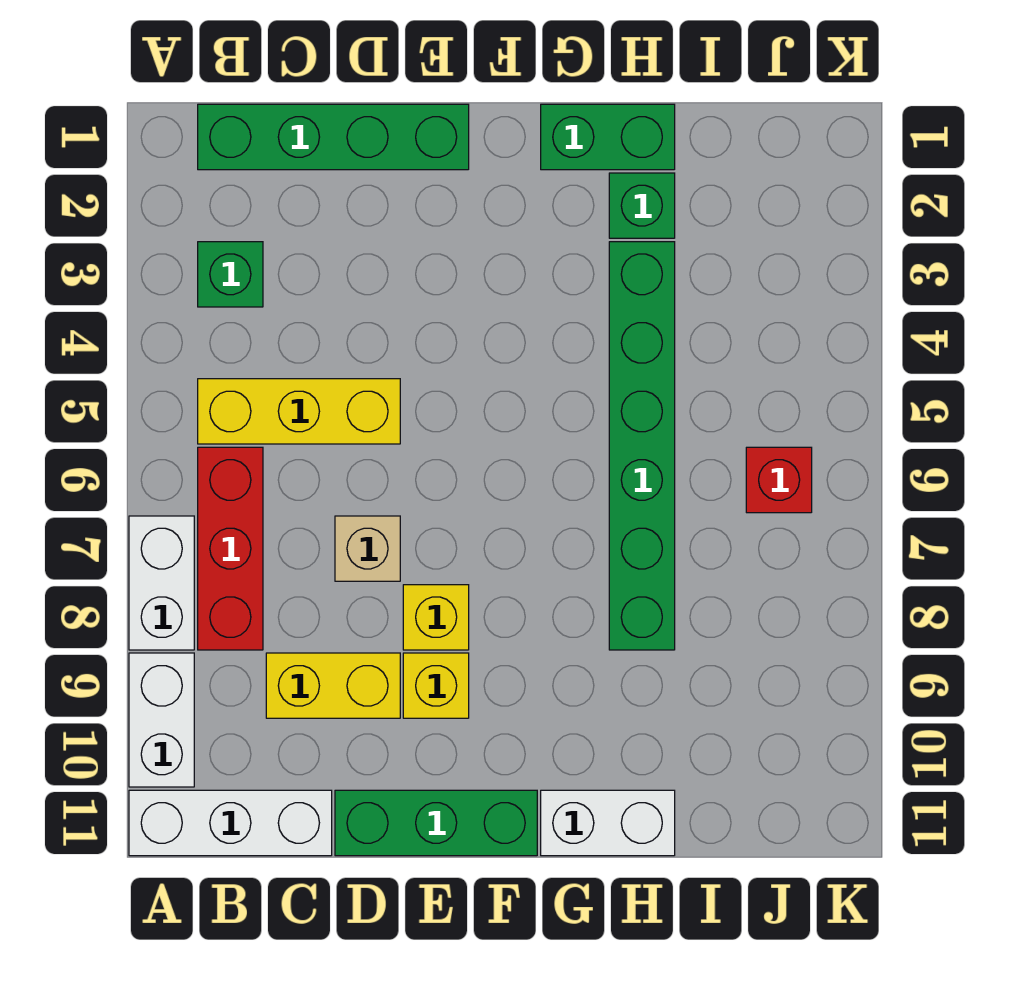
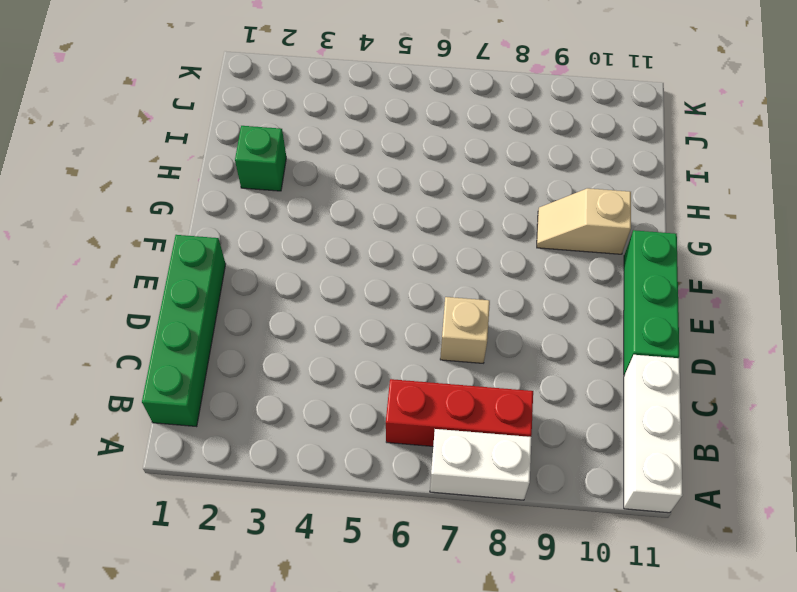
tan 1x2 slope [537,188,631,254] -> none
none -> white 1x2 brick [129,653,194,787]
none -> green 1x1 brick [198,242,263,307]
none -> yellow 1x3 brick [198,379,400,444]

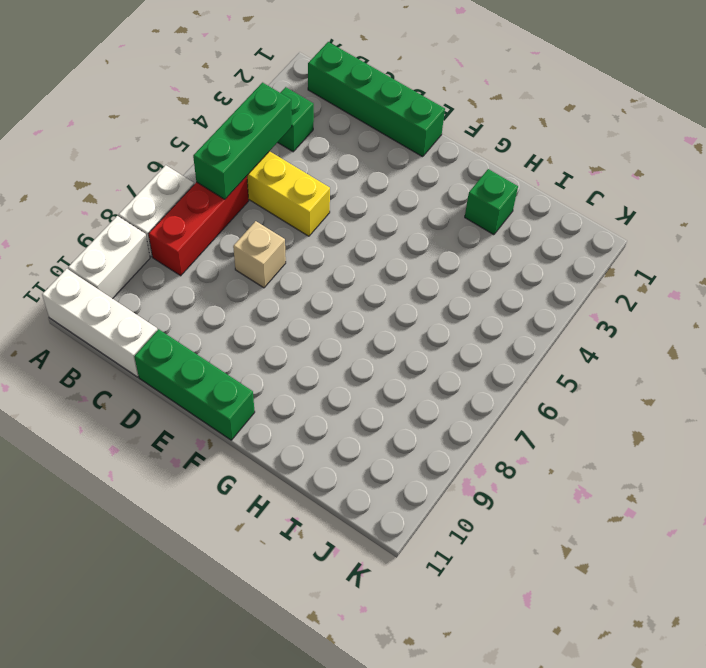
green 1x3 brick [193,83,292,199] -> none
none -> yellow 1x2 brick [266,653,400,718]
none -> yellow 1x1 brick [403,585,469,650]
none -> yellow 1x1 brick [403,653,469,718]

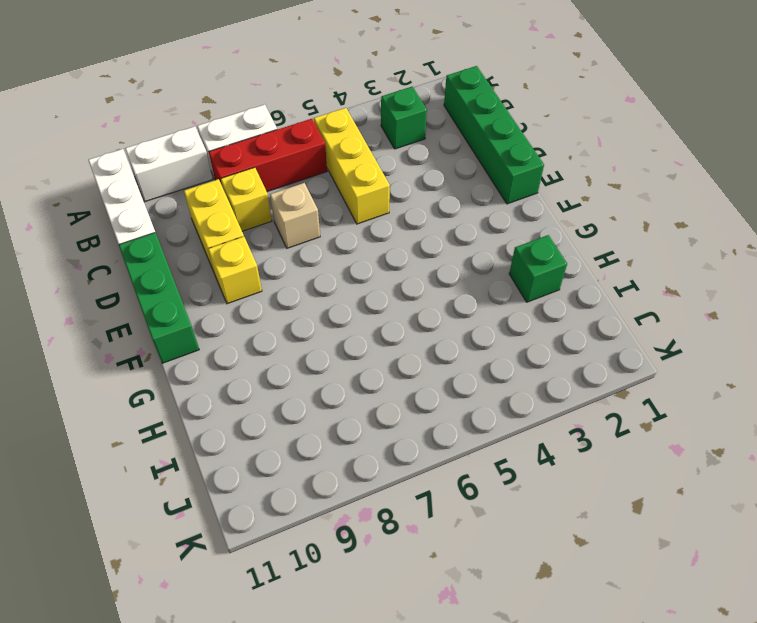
yellow 1x1 brick [221,167,272,231] -> yellow 1x1 brick moved to [403,585,469,650]
none -> green 1x2 brick [541,104,675,170]
none -> white 1x2 brick [541,790,675,856]
none -> green 1x6 brick [609,242,675,650]

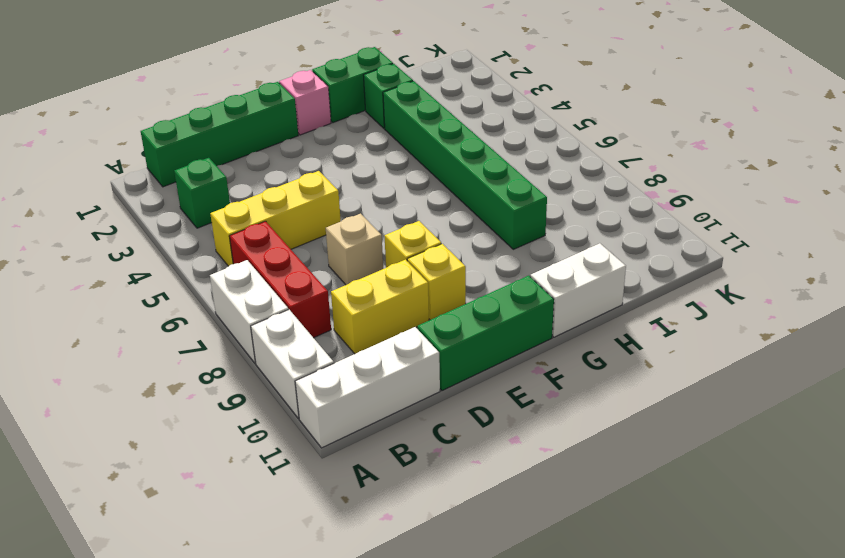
pink 1x1 brick [279,70,331,135] -> none
none -> red 1x1 brick [746,447,812,513]

